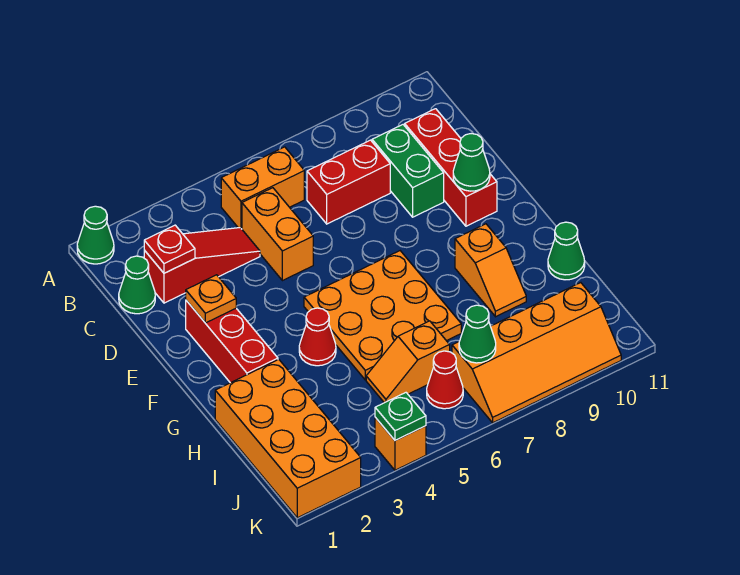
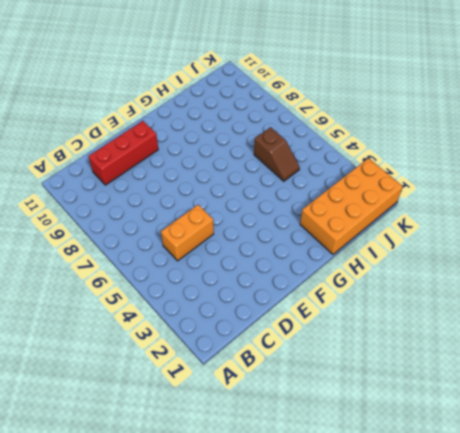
brown 1x2 slope [254,127,300,181] -> orange 1x2 slope [366,321,450,403]
none -> green 1x1 cone [77,206,114,264]
none -> orange 1x2 brick [221,147,304,229]
none -> green 1x1 cone [119,256,155,314]

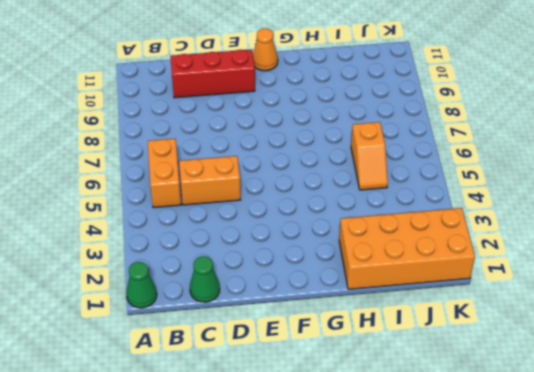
orange 1x1 cone [253,28,278,71] -> none
none -> red 1x3 slope [144,228,260,303]
none -> red 1x2 brick [307,140,390,224]
none -> green 1x2 brick [372,125,444,217]

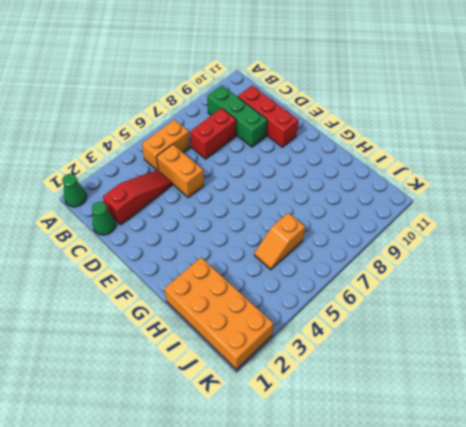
green 1x3 brick [207,85,267,147] -> green 1x2 brick [372,125,444,217]
none -> red 1x3 brick [186,300,278,383]
none -> orange 3x3 plate [304,251,461,380]
none -> red 1x1 cone [299,308,336,366]

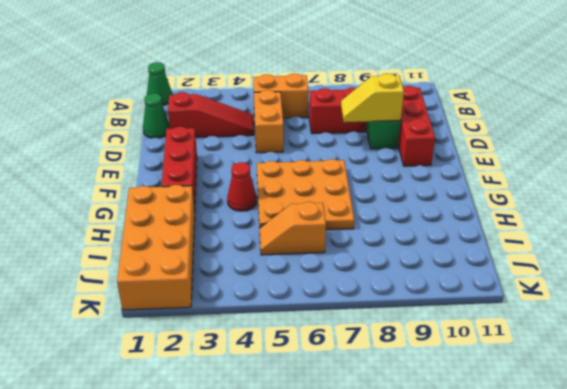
yellow 1x2 slope [341,74,404,122] -> none
none -> orange 1x2 slope [455,224,526,317]
none -> green 1x1 cone [548,222,585,280]
none -> red 1x1 cone [427,351,463,409]

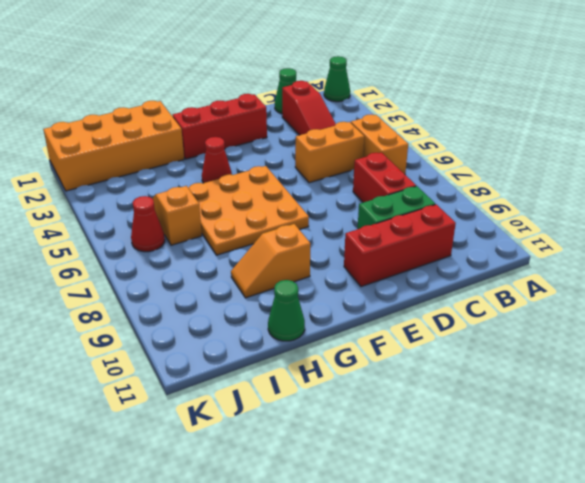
none -> orange 2x4 slope [452,283,621,423]
none -> orange 1x1 brick [375,418,426,470]
none -> red 1x1 plate [144,225,195,273]

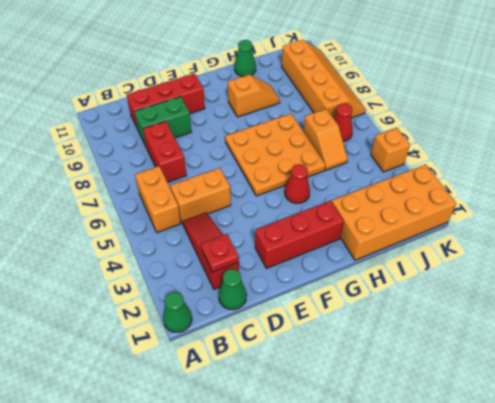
none -> orange 1x1 plate [186,275,236,323]
none -> green 1x1 cone [453,134,490,191]
none -> green 1x1 cone [459,305,496,363]

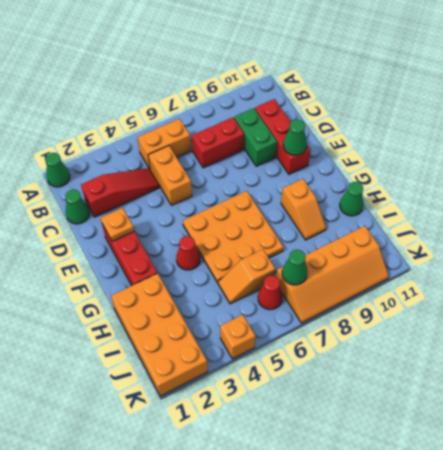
none -> red 1x1 plate [144,225,195,273]
none -> green 1x1 plate [375,393,426,440]

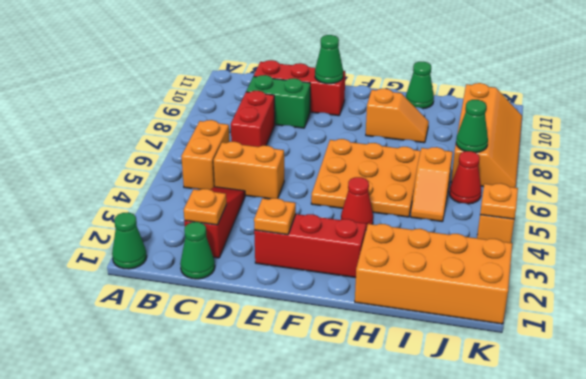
orange 1x1 plate [184,189,226,225] -> red 1x1 plate [144,225,195,273]
orange 1x1 plate [480,183,518,219] -> green 1x1 plate [375,393,426,440]

